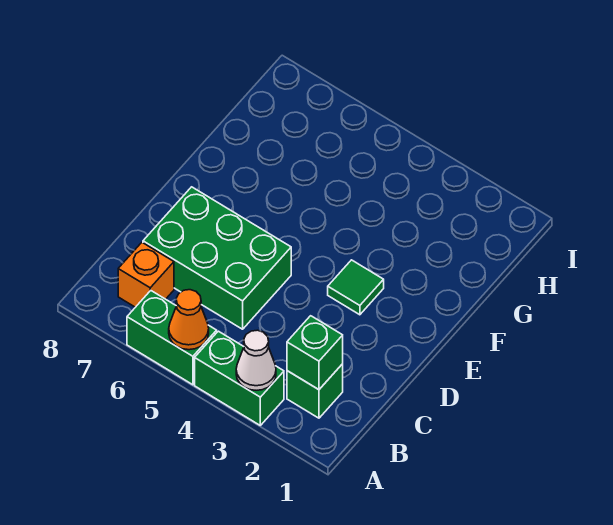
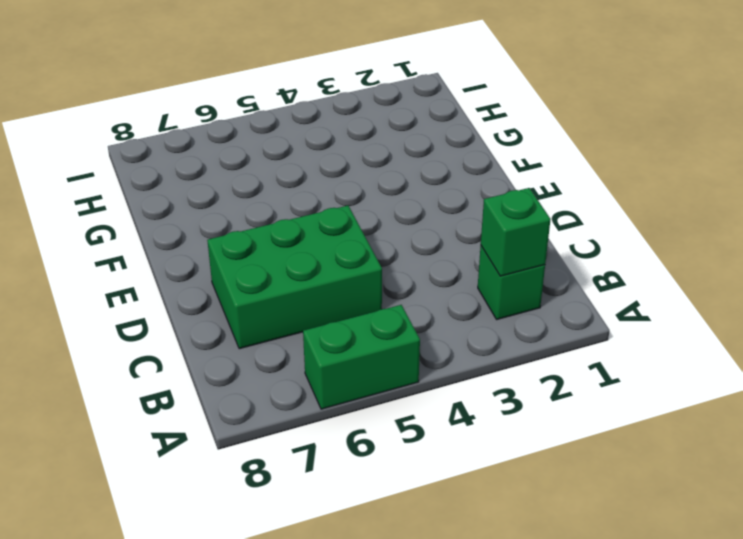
none -> green 1x2 brick [195,331,284,425]
none -> orange 1x1 brick [118,243,174,307]

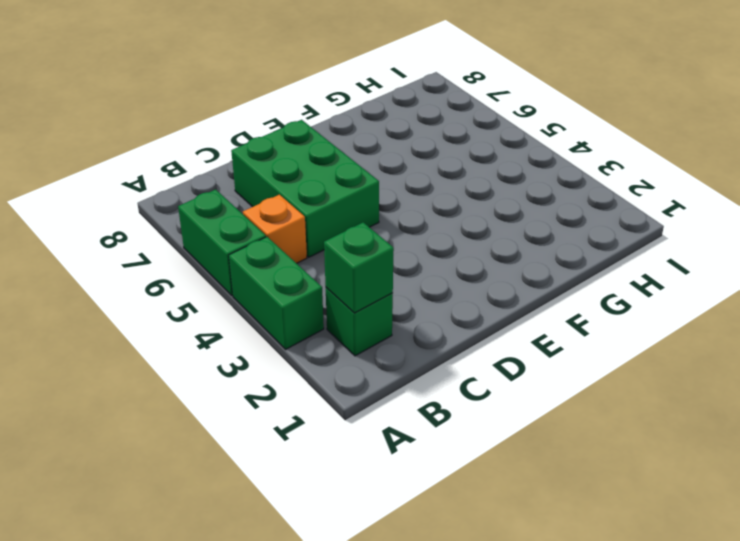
orange 1x1 brick [243,195,307,263] -> orange 1x1 brick moved to [118,243,174,307]
none -> green 1x1 tile [328,260,384,315]
none -> white 1x1 cone [236,330,276,390]

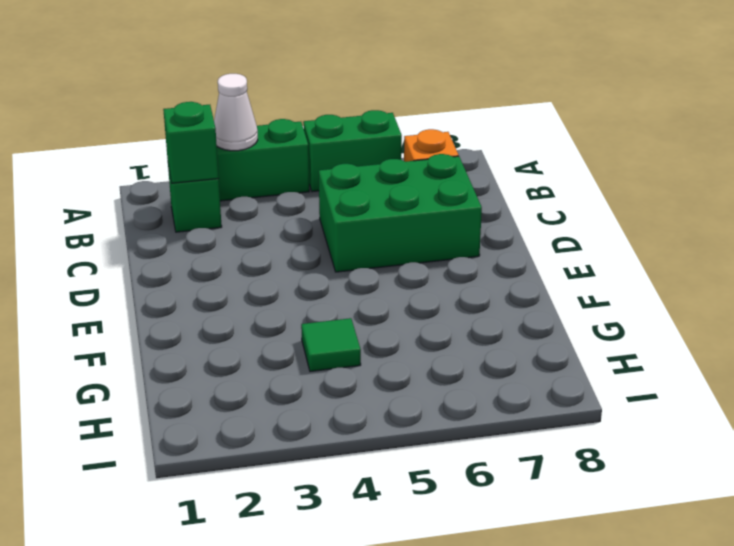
green 1x1 tile [301,318,361,372] -> green 1x1 tile moved to [328,260,384,315]
none -> orange 1x1 cone [169,290,209,350]

